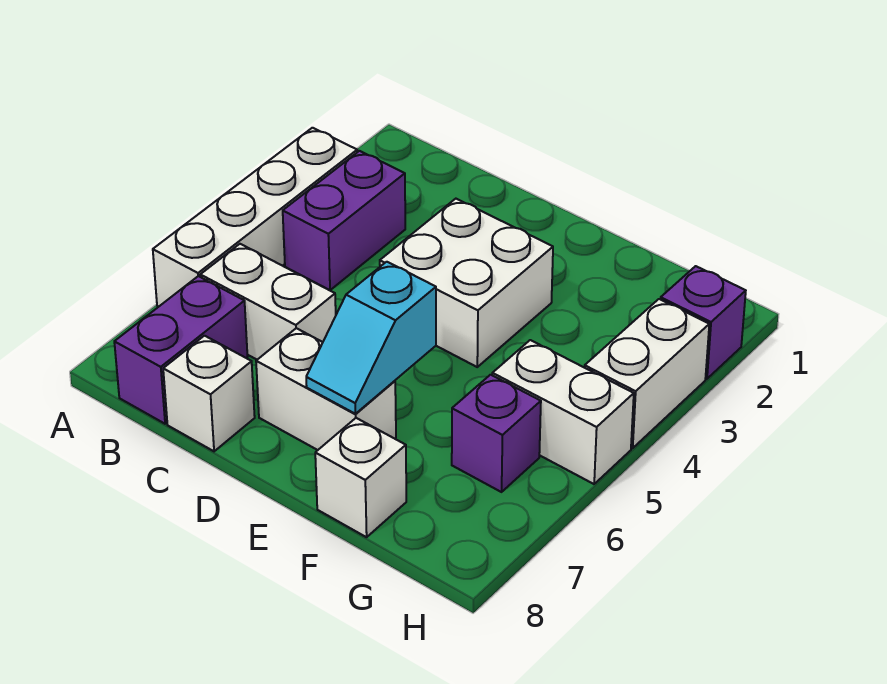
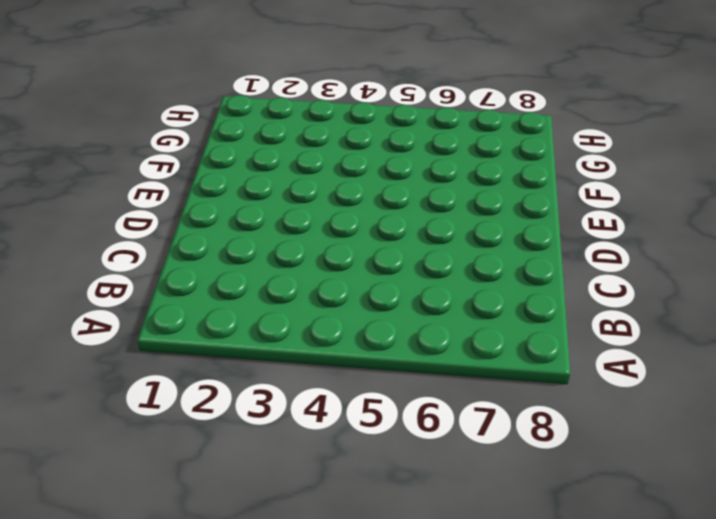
none -> white 1x4 brick [153,128,357,306]
none -> purple 1x2 brick [283,151,405,290]
none -> white 1x2 brick [200,244,336,360]

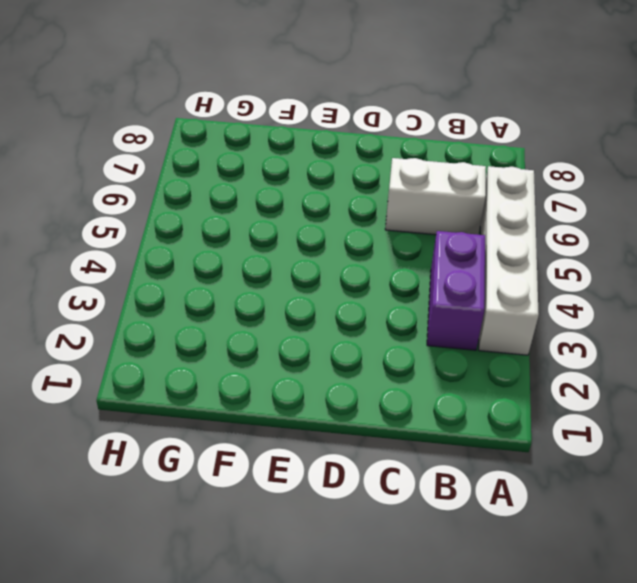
none -> purple 1x2 brick [114,276,248,424]
none -> white 1x1 brick [163,336,255,451]
none -> white 2x2 brick [380,199,553,367]

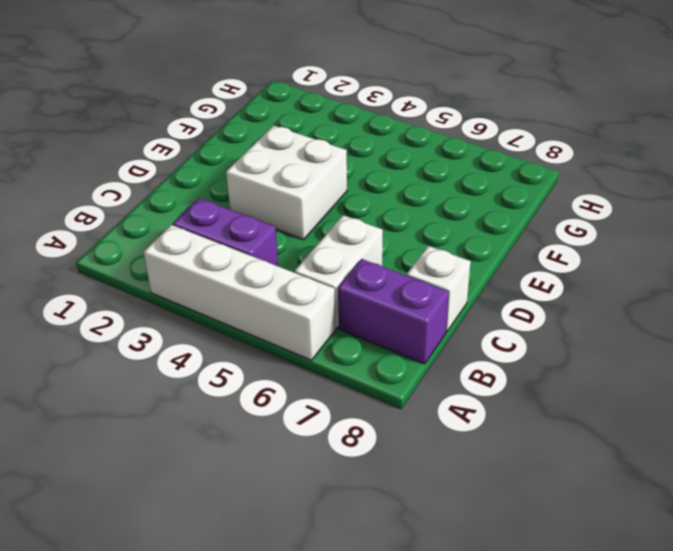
none -> white 1x2 brick [256,328,396,450]
none -> white 1x1 brick [315,418,406,537]
none -> white 1x2 brick [492,340,634,484]

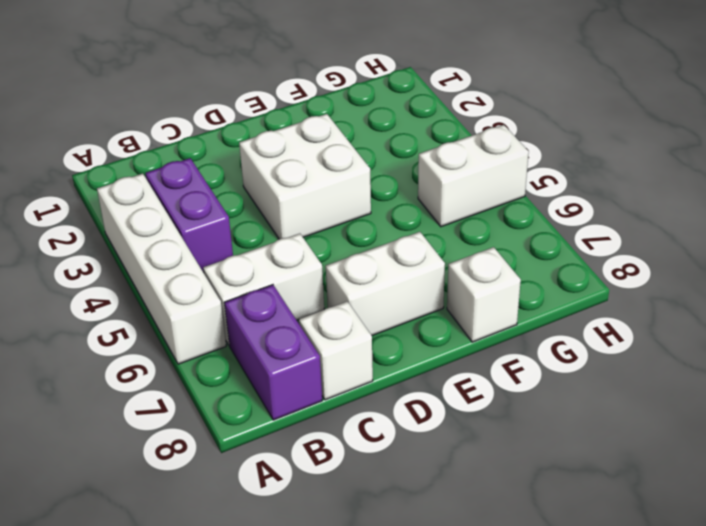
none -> purple 1x1 brick [452,375,541,492]
none -> purple 1x1 brick [661,266,746,379]
none -> white 1x2 brick [585,299,709,448]

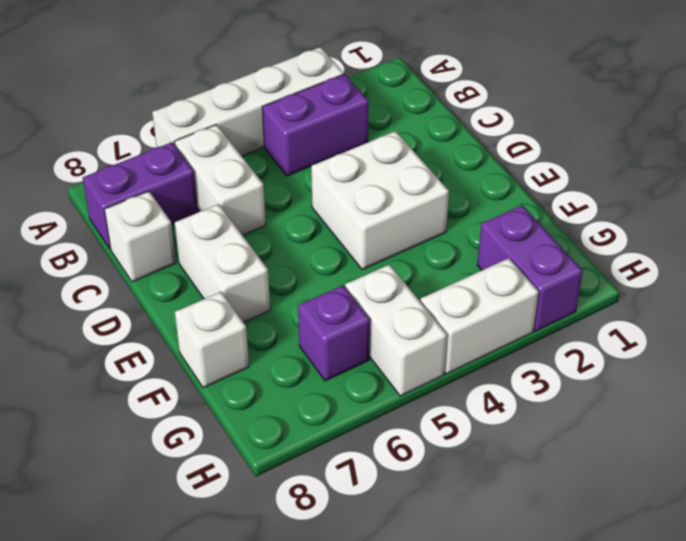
purple 1x2 brick [477,205,583,331] -> purple 1x1 brick [661,266,746,379]
none -> cyan 1x2 slope [306,262,436,414]

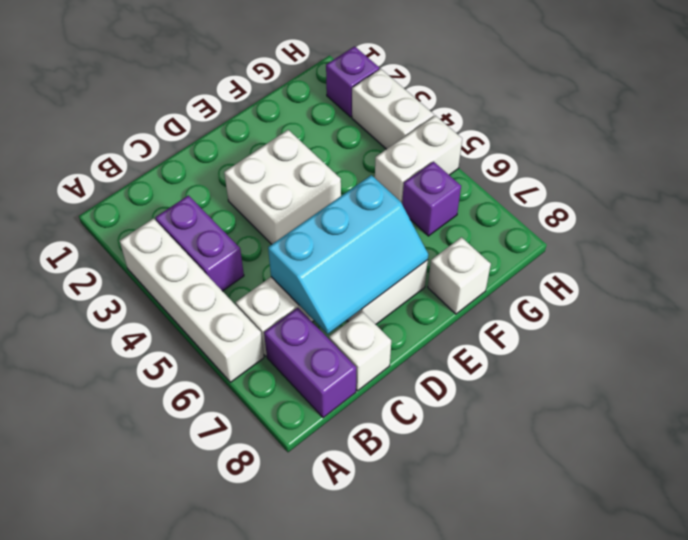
cyan 2x3 slope [268,175,428,334] -> cyan 1x2 slope [306,262,436,414]

